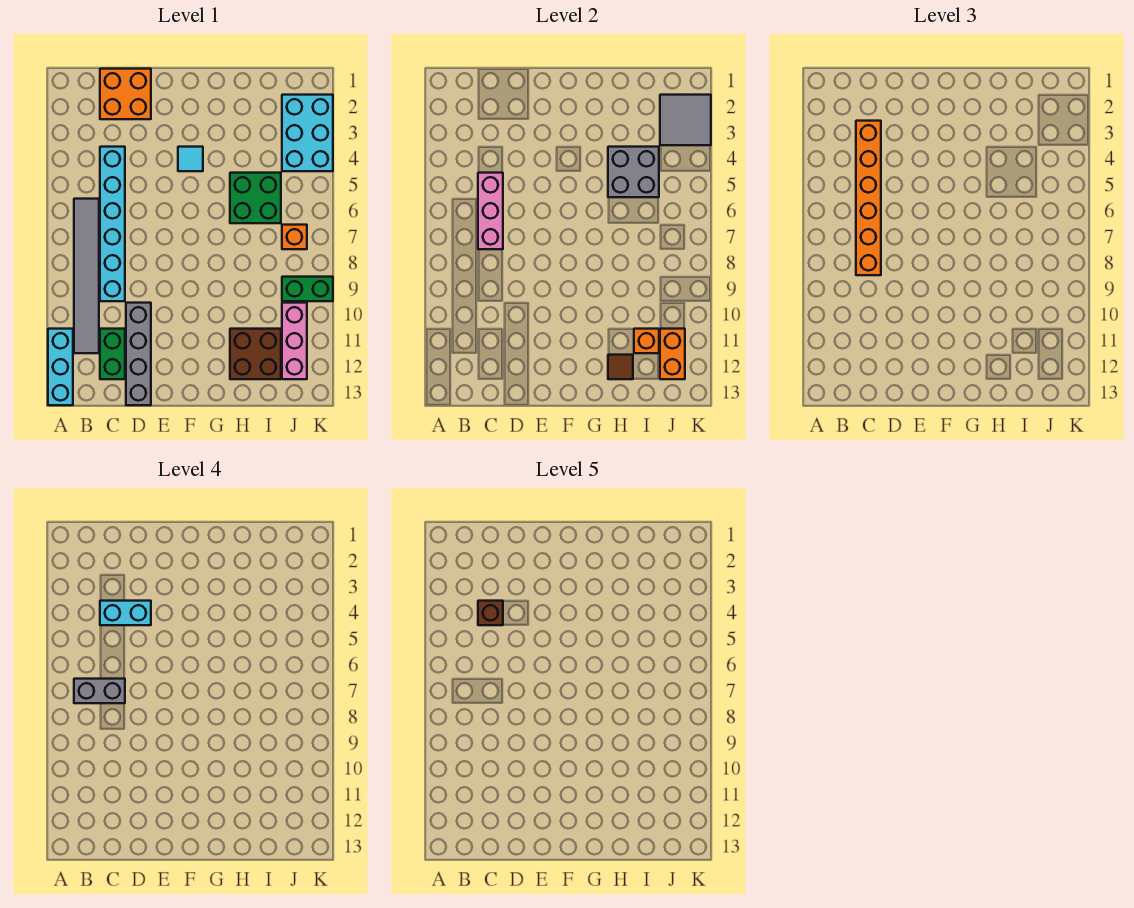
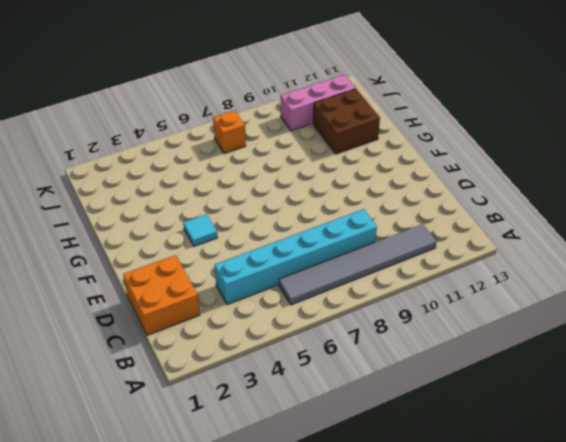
none -> cyan 1x3 brick [48,329,73,405]
none -> green 1x2 brick [100,329,125,379]
none -> grey 1x4 brick [126,303,151,405]

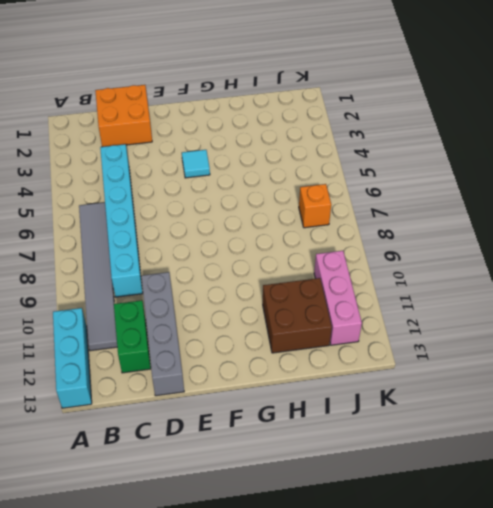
none -> green 2x2 brick [230,173,281,223]
none -> cyan 2x3 brick [282,95,333,171]
none -> green 1x2 brick [282,277,333,301]

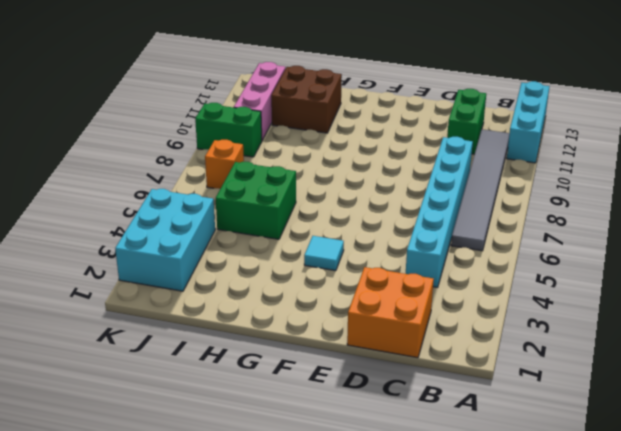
none -> grey 1x4 brick [126,303,151,405]
none -> pink 1x3 brick [478,173,503,249]
none -> grey 2x2 brick [608,147,659,197]

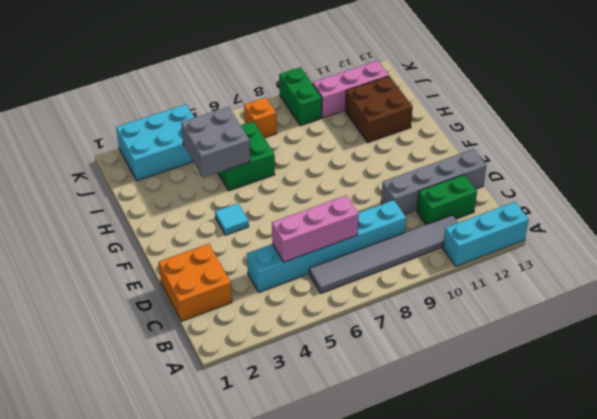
none -> brown 1x1 tile [608,355,633,379]
none -> orange 1x1 brick [634,329,659,353]
none -> grey 2x2 tile [660,95,711,145]

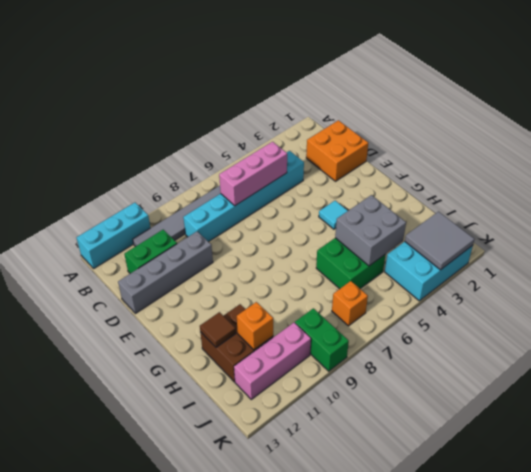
none -> orange 1x2 brick [660,329,685,379]
none -> orange 1x6 brick [856,121,881,275]
none -> grey 1x2 brick [74,679,125,703]

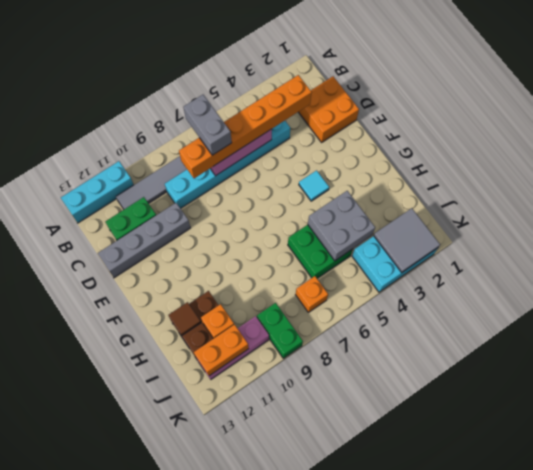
none -> cyan 1x2 brick [100,601,151,625]
none -> brown 1x1 brick [478,601,503,625]

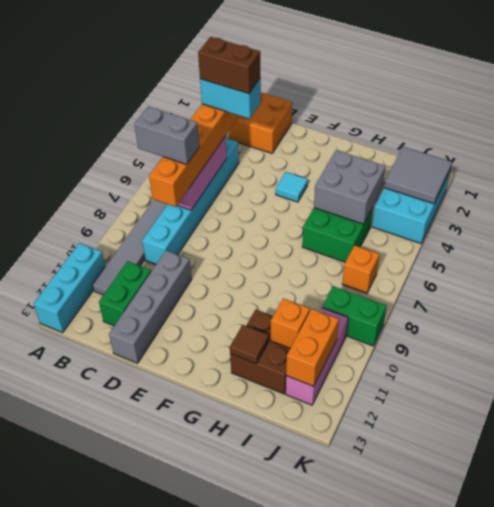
brown 1x2 brick [198,37,260,94] -> brown 1x1 brick [478,601,503,625]

